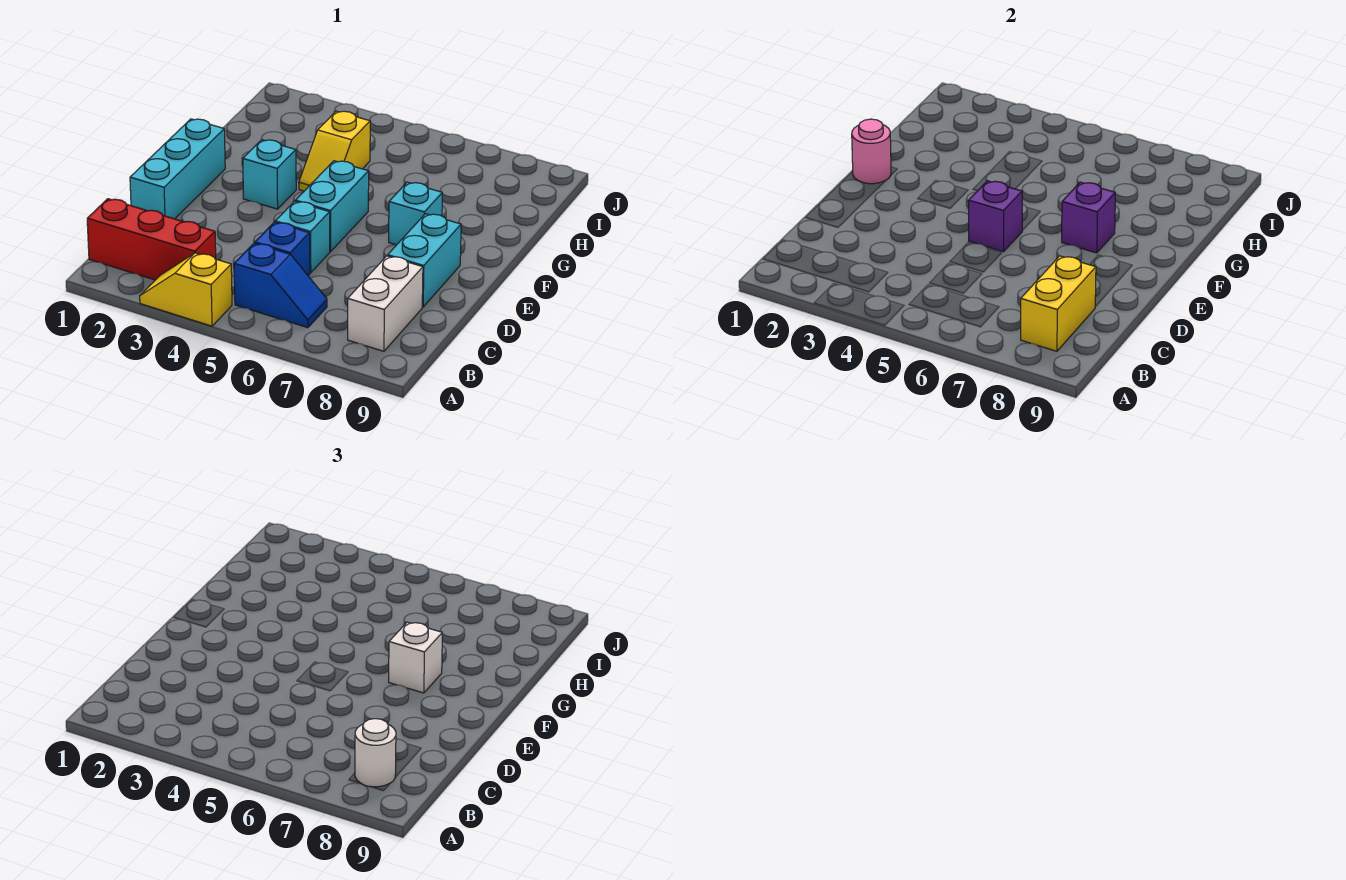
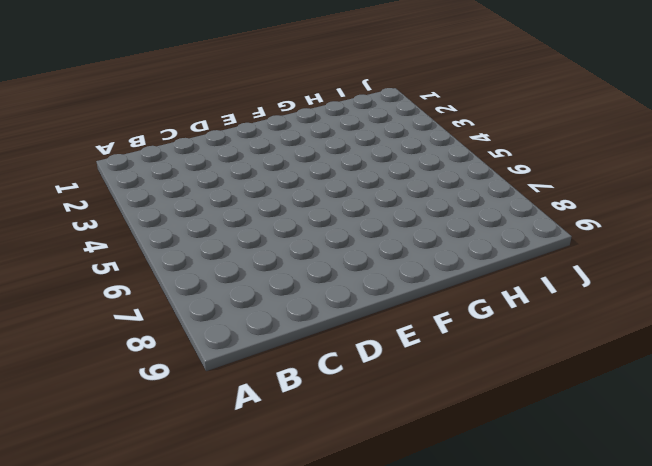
none -> yellow 1x2 slope [140,253,232,326]
none -> red 1x3 brick [87,199,216,280]
none -> blue 1x2 slope [234,243,327,328]

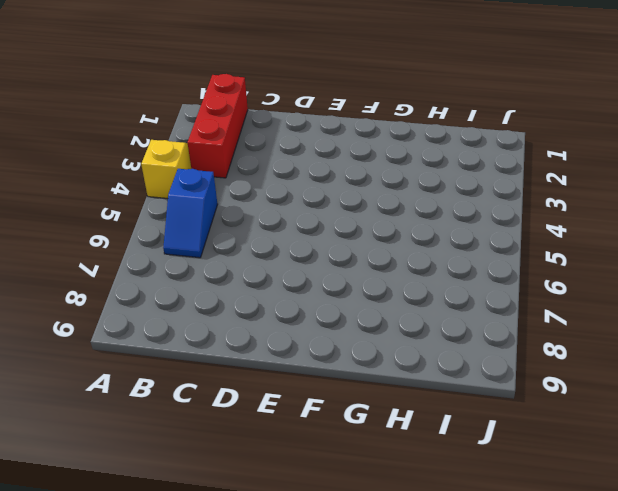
none -> white 1x2 brick [348,256,423,351]
none -> blue 1x1 brick [255,222,310,275]
none -> cyan 1x3 brick [130,119,225,219]

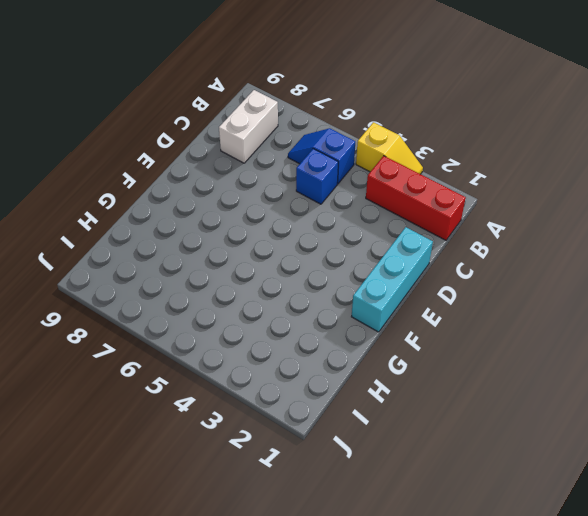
none -> cyan 1x1 brick [275,201,330,273]
none -> cyan 1x2 brick [388,214,461,307]
none -> cyan 1x2 brick [295,161,369,252]

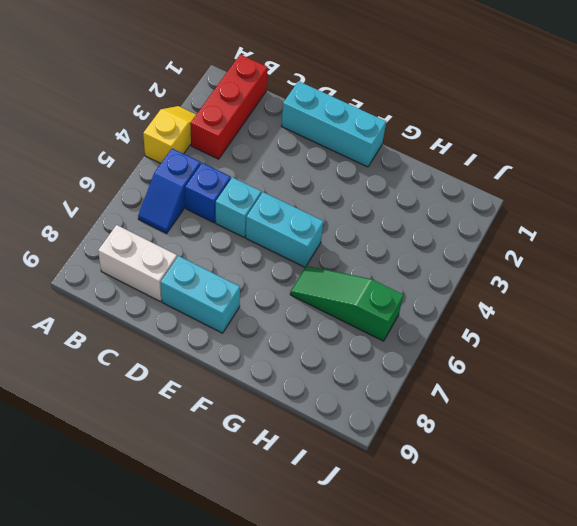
green 1x3 slope [290,266,403,341] -> none
none -> cyan 1x1 brick [243,140,296,209]
none -> cyan 1x1 brick [389,182,442,245]
none -> yellow 1x2 slope [299,111,370,191]

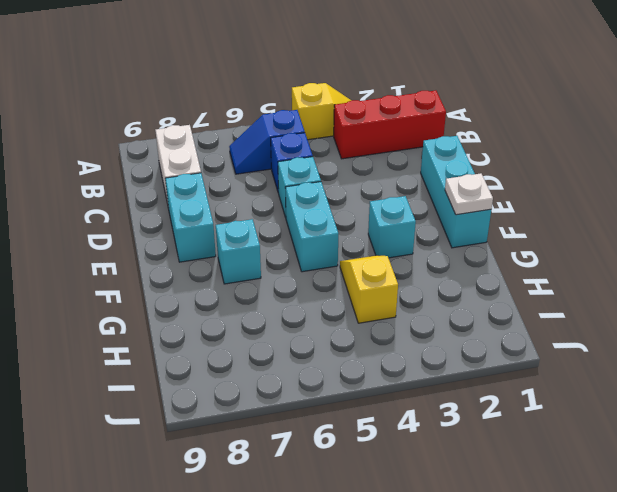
white 1x1 plate [445,173,493,215] -> pink 1x1 round brick [852,119,891,184]
none -> yellow 1x2 brick [1021,256,1096,351]
none -> purple 1x1 brick [968,181,1022,252]
none -> purple 1x1 brick [1062,182,1115,253]

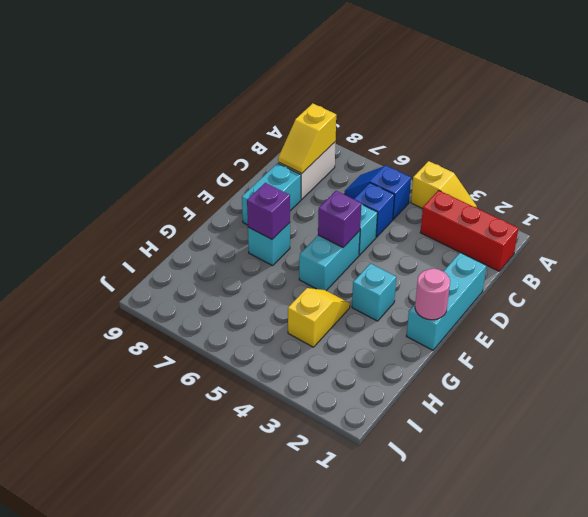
yellow 1x2 slope [278,103,336,174] -> yellow 1x2 brick [1021,256,1096,351]
none -> white 1x1 round brick [355,719,396,787]
none -> white 1x1 brick [389,622,442,693]

